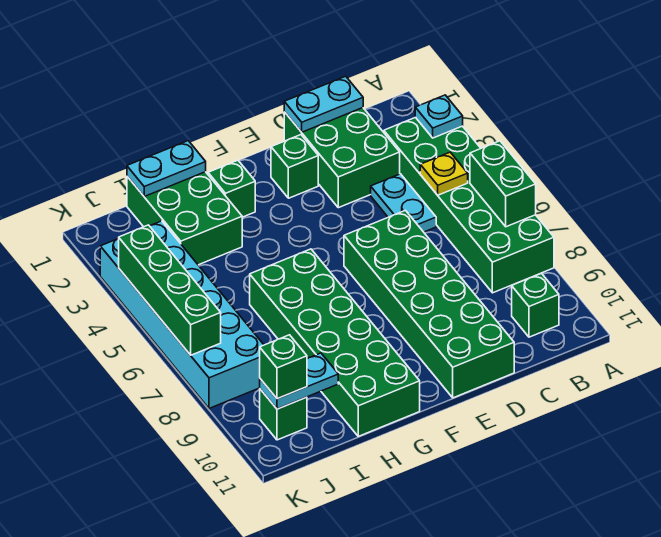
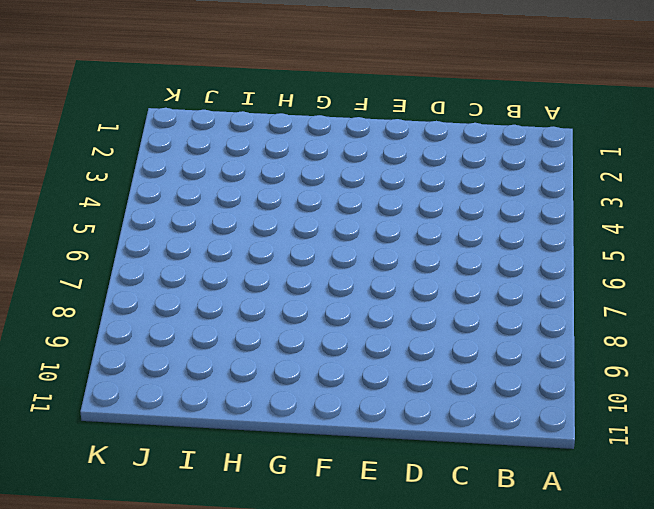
none -> green 2x6 brick [384,117,554,293]
none -> green 1x1 brick [512,273,559,337]
none -> green 2x3 brick [284,108,400,208]

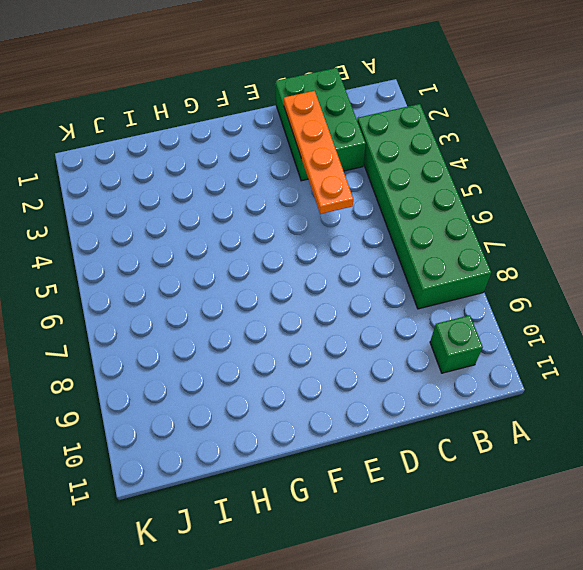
orange 1x4 plate [284,91,353,214] -> none
none -> cyan 1x2 plate [371,174,436,232]
none -> green 2x6 brick [344,210,514,398]
none -> green 1x1 brick [271,135,318,198]

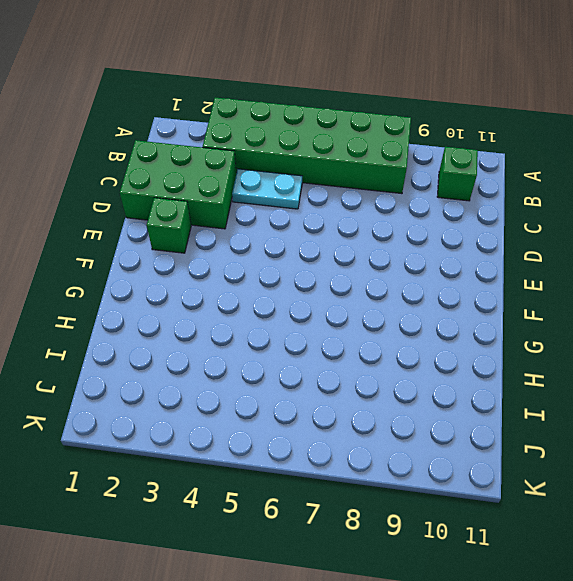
none -> green 2x6 brick [344,210,514,398]
none -> green 1x1 brick [208,160,255,217]
none -> green 2x6 brick [250,249,420,436]

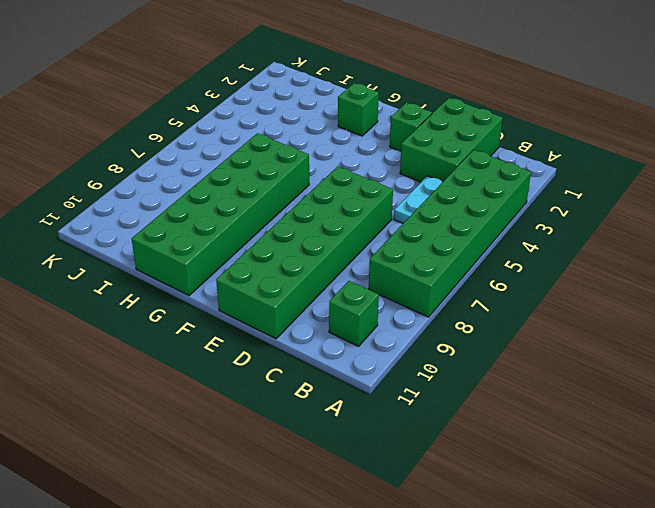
none -> green 2x3 brick [127,172,242,265]
none -> cyan 2x6 brick [100,221,264,408]
none -> green 1x1 brick [260,389,307,440]

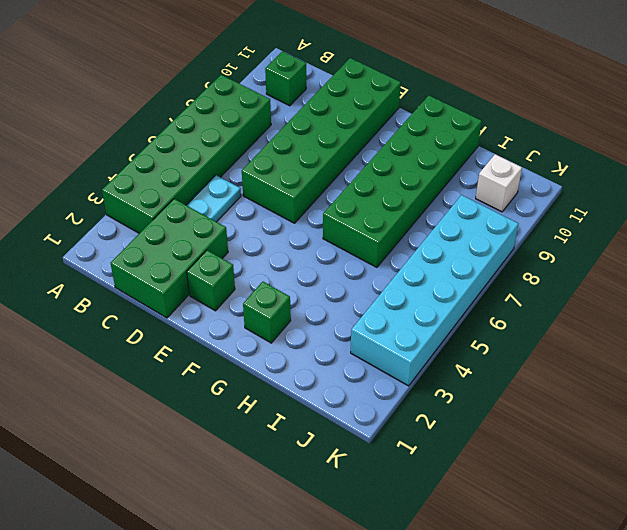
white 1x1 brick [476,154,522,212] -> green 1x1 brick [260,389,307,440]
none -> green 2x3 brick [127,172,242,265]
none -> cyan 1x1 plate [415,95,463,138]
none -> green 1x2 brick [470,141,536,227]

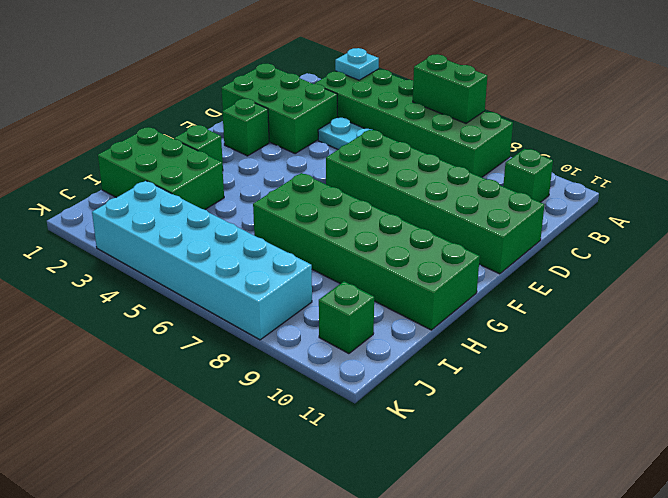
none -> yellow 1x1 plate [420,152,468,195]
none -> cyan 1x2 plate [284,76,363,132]
none -> cyan 1x2 plate [127,141,206,196]

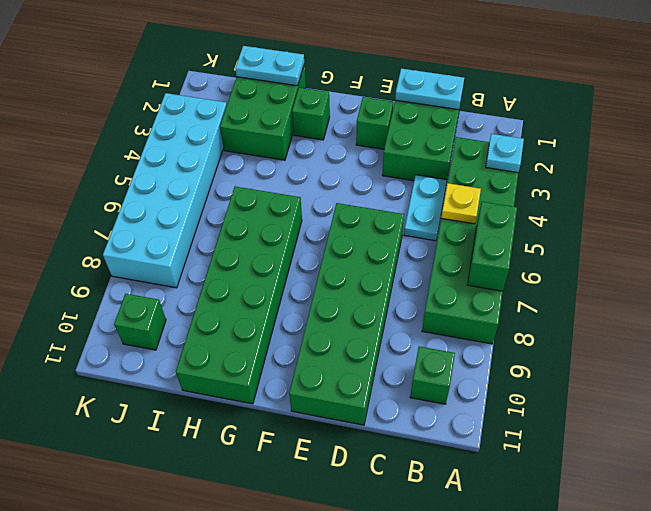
none -> cyan 1x2 plate [260,353,338,409]
none -> green 1x4 brick [119,225,221,355]
none -> green 1x1 brick [260,335,307,399]

